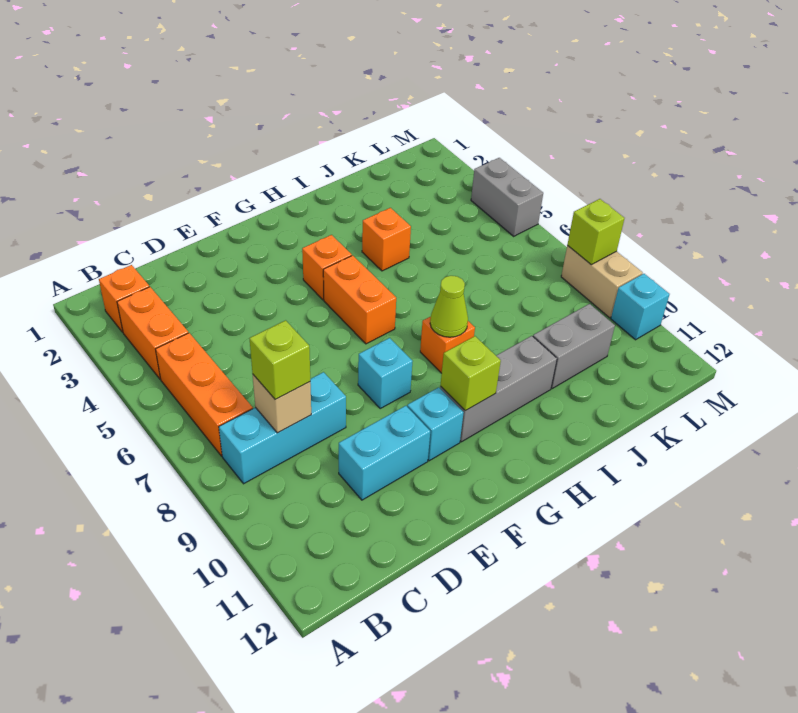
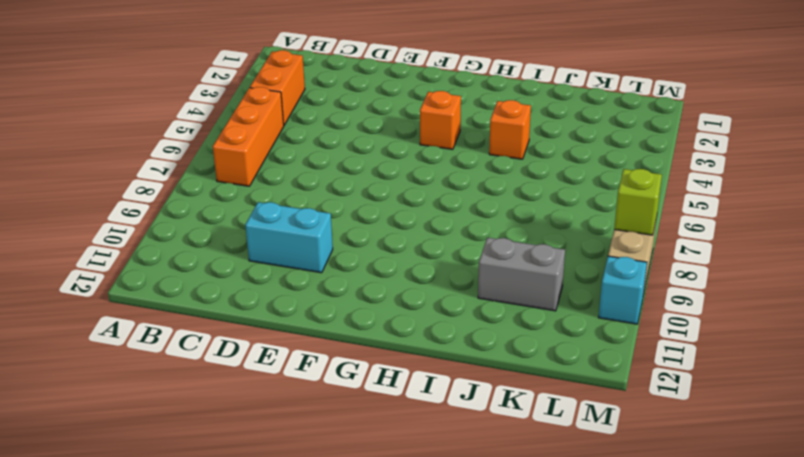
none -> orange 1x1 brick [99,265,149,332]
none -> cyan 1x3 brick [219,372,346,484]
none -> cyan 1x1 brick [358,338,413,408]

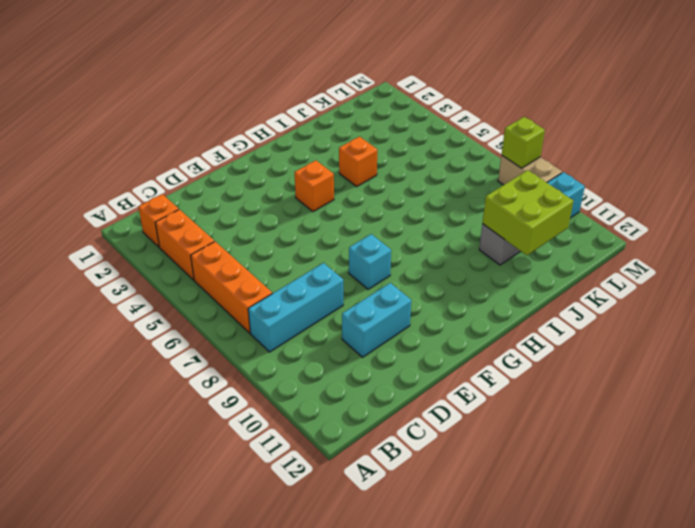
lime 2x2 brick [482,170,573,255] -> none
none -> cyan 1x1 brick [407,387,464,461]
none -> orange 1x2 brick [323,255,396,344]
none -> grey 1x3 brick [440,336,557,442]

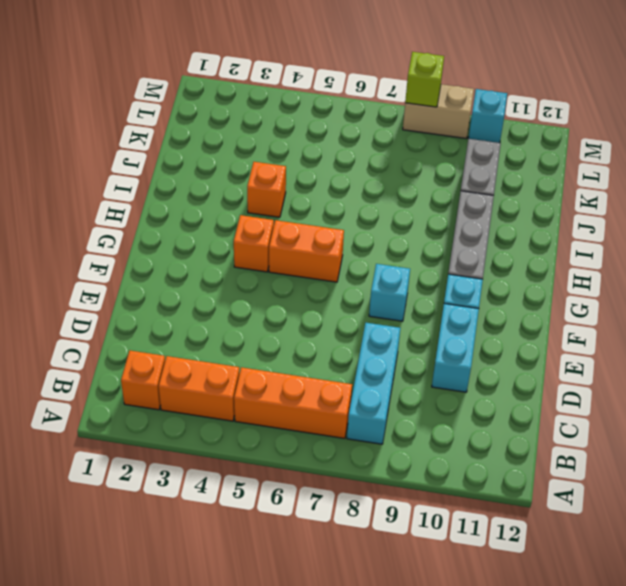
none -> orange 1x1 brick [420,317,475,373]
none -> grey 1x2 brick [471,158,543,236]
none -> tan 1x1 brick [253,375,311,433]

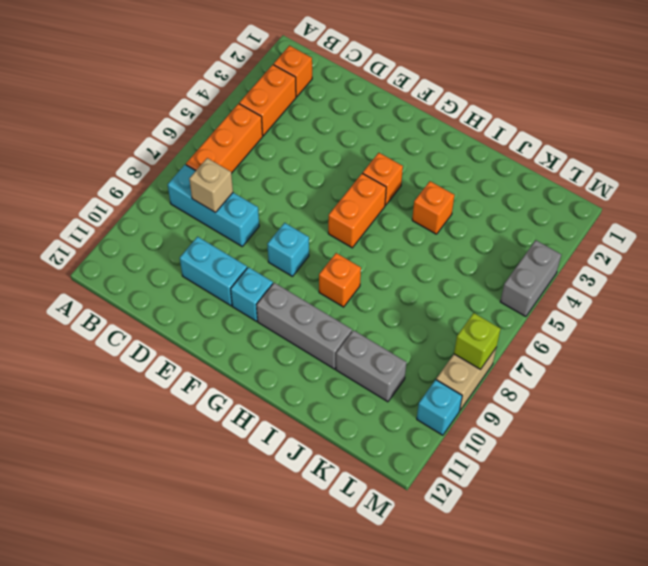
none -> lime 1x1 brick [440,336,501,411]
none -> lime 1x1 cone [430,276,468,337]
none -> lime 1x1 brick [250,320,310,400]

